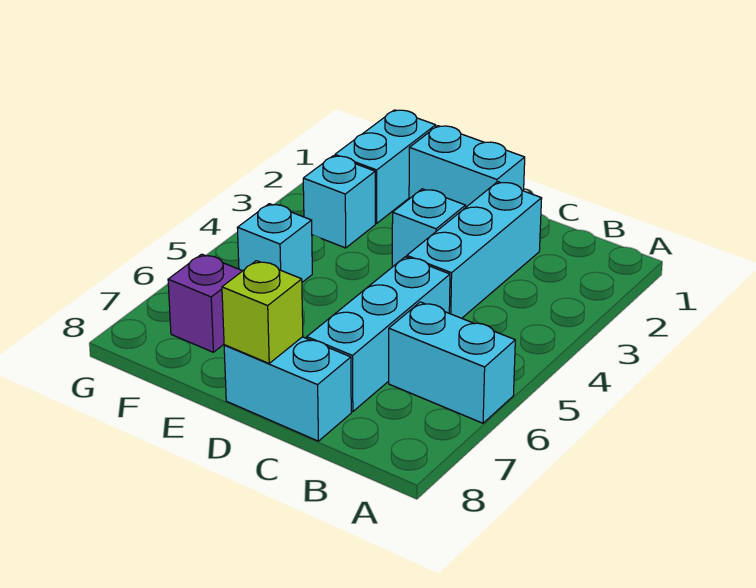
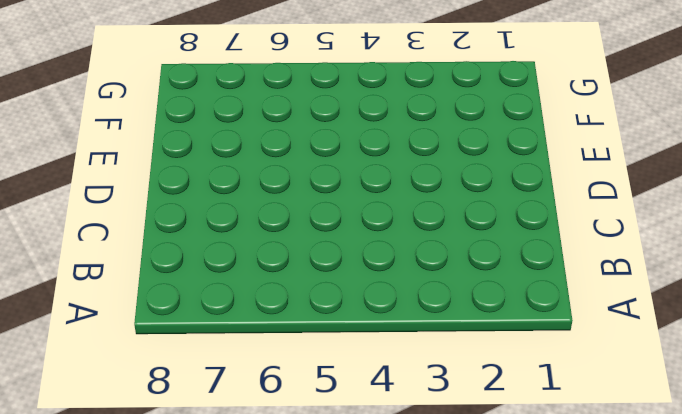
none -> cyan 1x2 brick [389,302,515,423]
none -> cyan 1x3 brick [407,182,542,318]

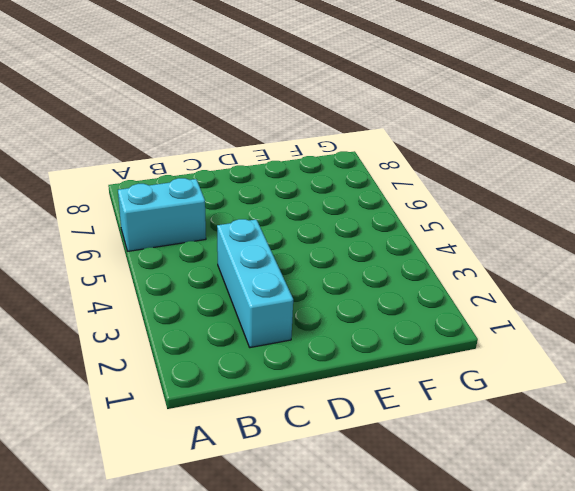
none -> cyan 1x3 brick [307,257,450,412]
none -> cyan 1x2 brick [224,337,351,441]

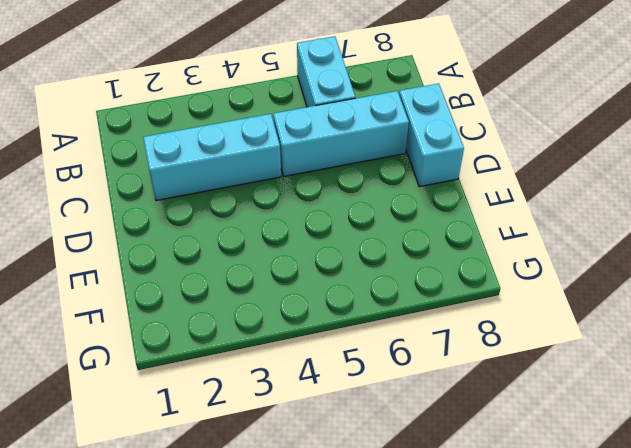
none -> cyan 1x2 brick [409,126,525,208]
none -> cyan 1x1 brick [392,189,465,266]

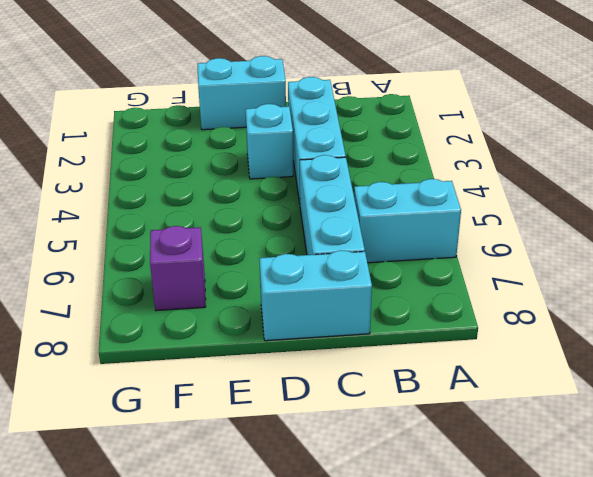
none -> cyan 1x2 brick [335,110,436,223]
none -> cyan 1x1 brick [303,156,375,248]

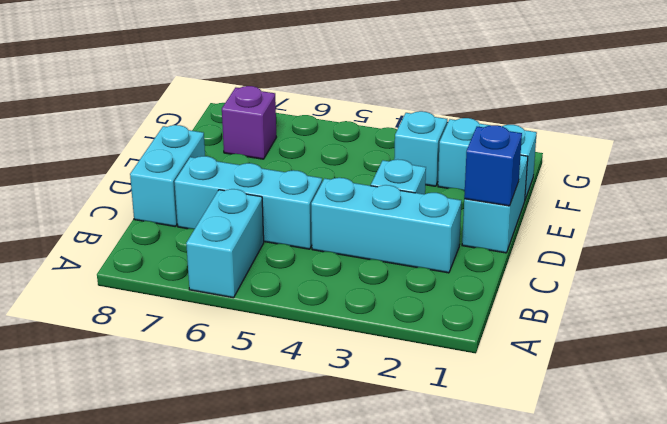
blue 1x1 brick [464,125,522,206] -> none
none -> cyan 1x1 brick [237,204,312,282]
none -> lime 1x1 brick [222,261,303,363]

